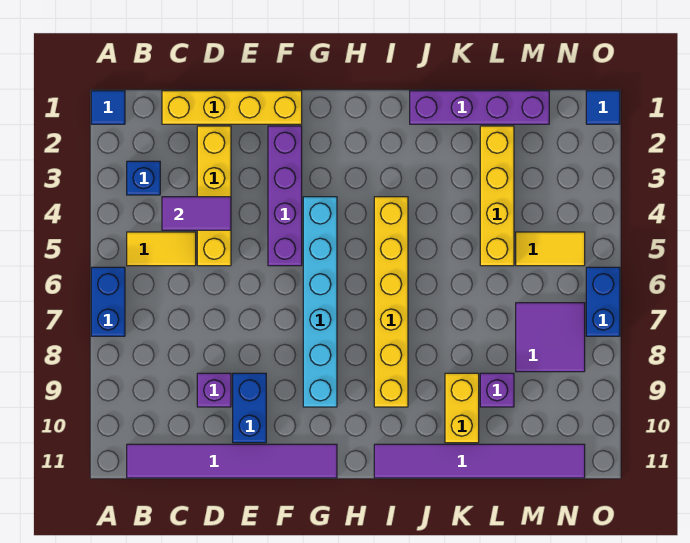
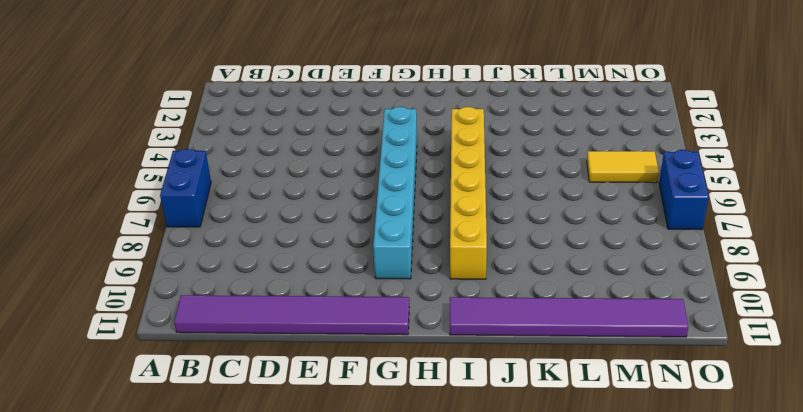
none -> blue 1x1 tile [91,91,125,124]
none -> blue 1x1 brick [127,161,160,195]
none -> yellow 1x2 tile [127,232,196,266]

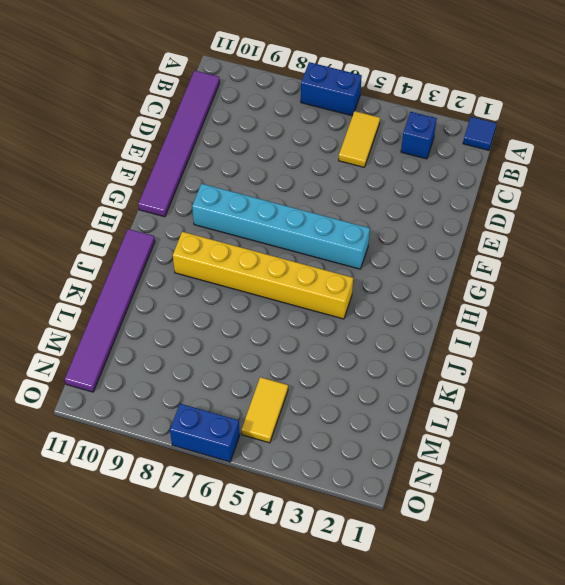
none -> yellow 1x4 brick [162,91,302,124]
none -> yellow 1x4 brick [197,126,231,266]
none -> purple 1x1 brick [197,373,231,407]

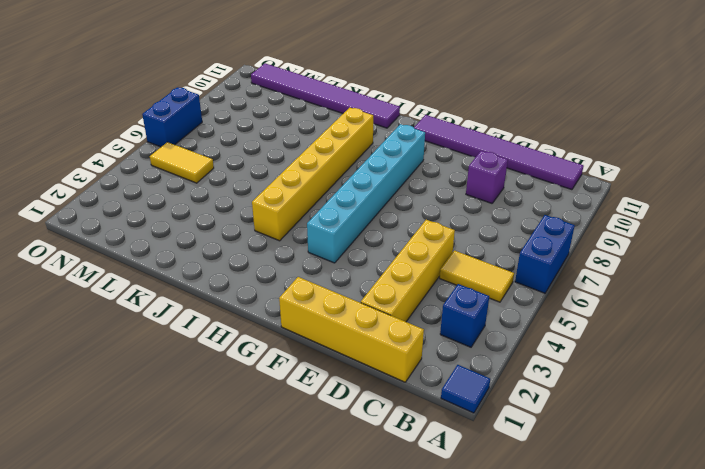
none -> blue 1x2 brick [233,373,266,443]
none -> purple 1x4 brick [268,126,302,266]
none -> purple 1x4 brick [410,91,549,124]

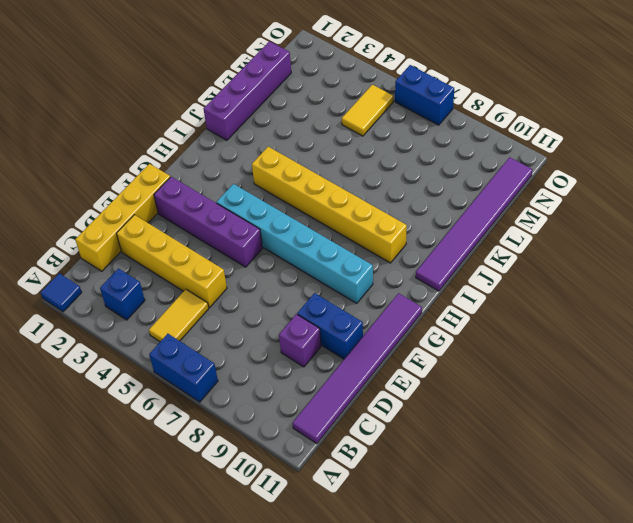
none -> yellow 1x2 brick [445,373,479,443]
none -> yellow 1x4 brick [480,126,514,266]
none -> purple 1x1 brick [480,373,514,407]

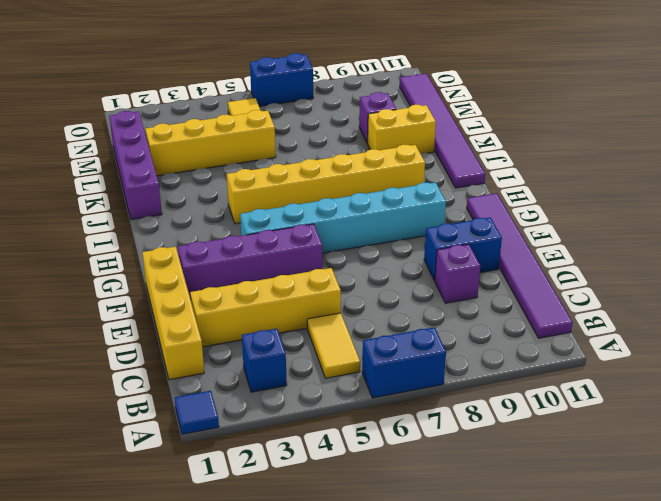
none -> purple 2x2 tile [516,303,585,372]
none -> blue 1x1 tile [586,91,620,124]
none -> purple 1x2 tile [162,197,231,230]

